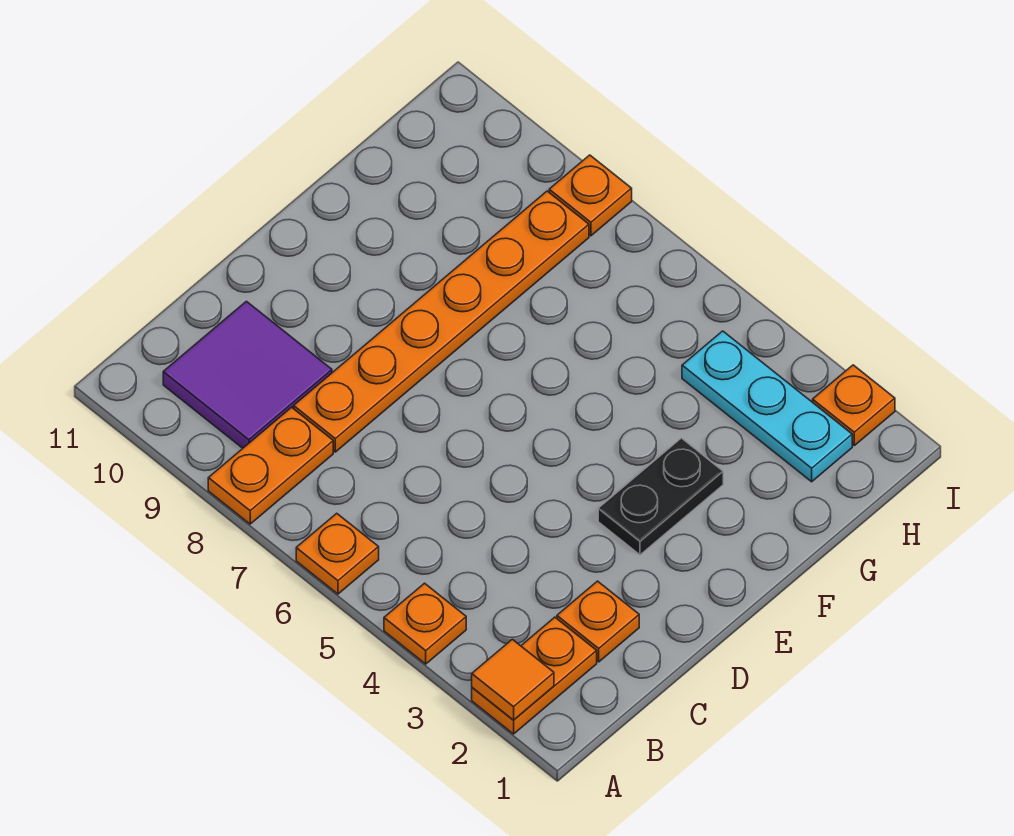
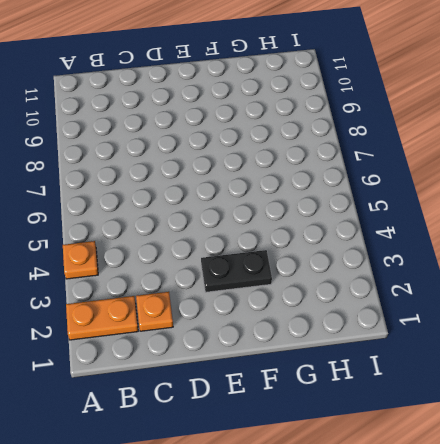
none -> orange 1x1 plate [296,513,379,594]
none -> orange 1x2 plate [208,407,333,524]
none -> purple 2x2 tile [163,301,332,448]

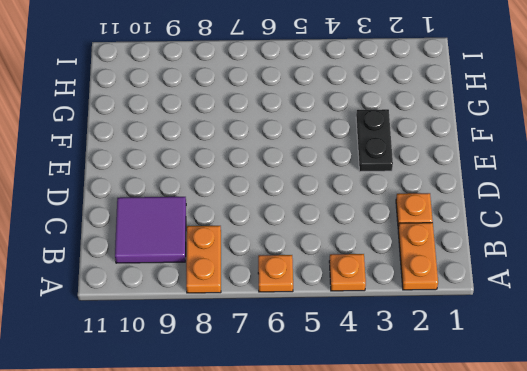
none -> orange 1x6 plate [294,191,589,452]
none -> cyan 1x3 plate [682,331,852,482]
none -> orange 1x1 plate [813,365,895,445]

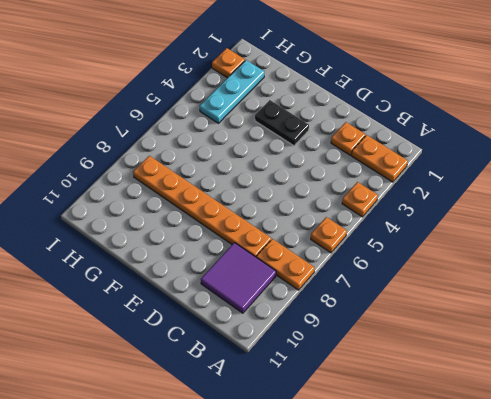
none -> orange 1x1 plate [549,155,632,236]
none -> orange 1x1 tile [472,639,554,720]

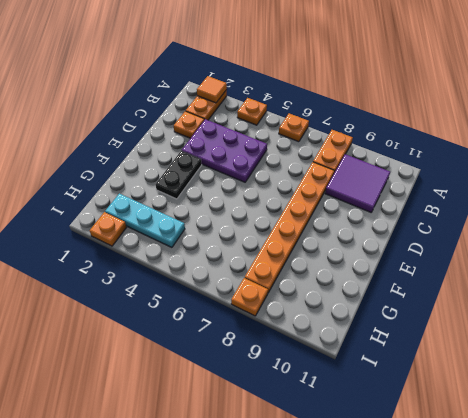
purple 2x3 plate [182,119,267,182] -> none

